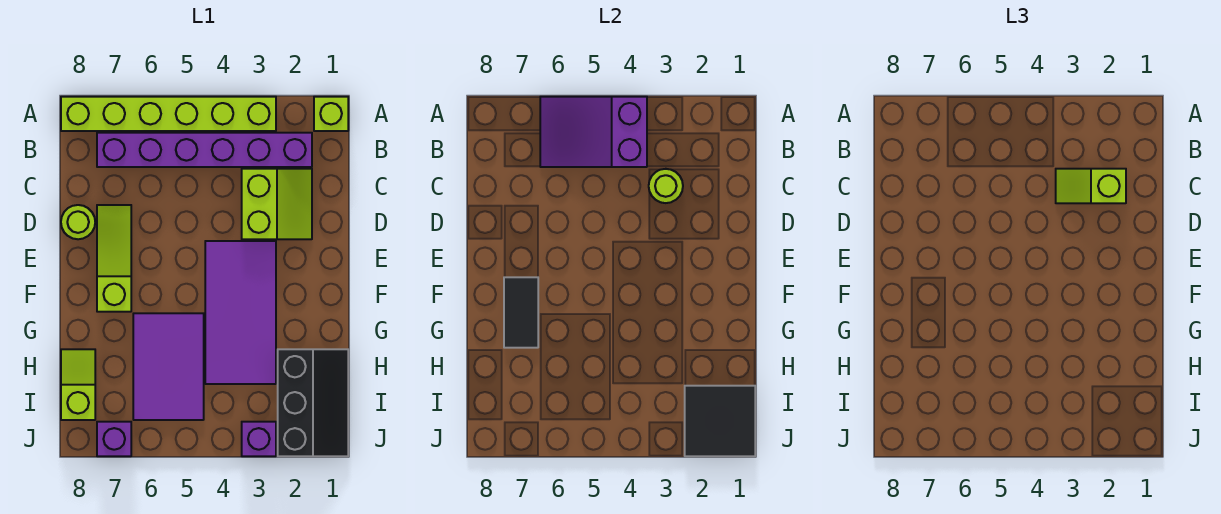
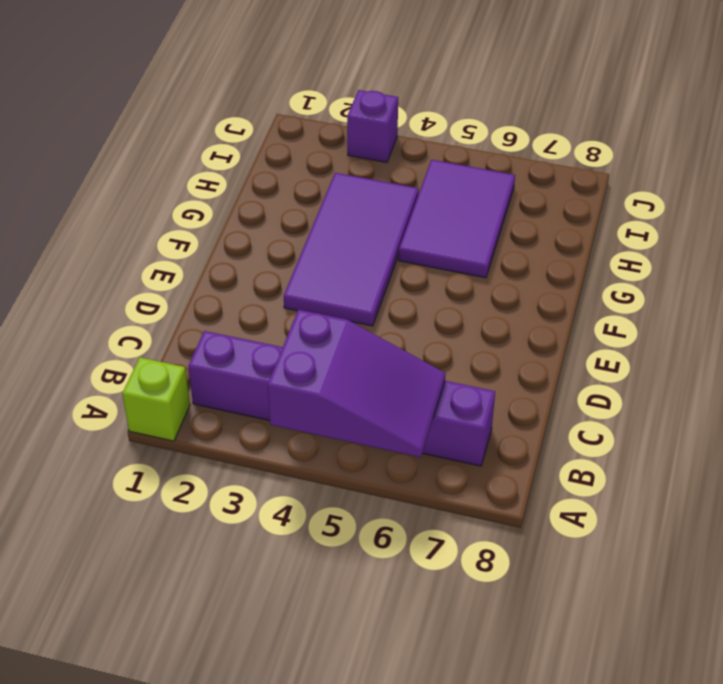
none -> lime 1x6 brick [61,97,276,131]
none -> lime 2x2 slope [242,169,312,239]
none -> lime 1x3 slope [97,205,131,312]

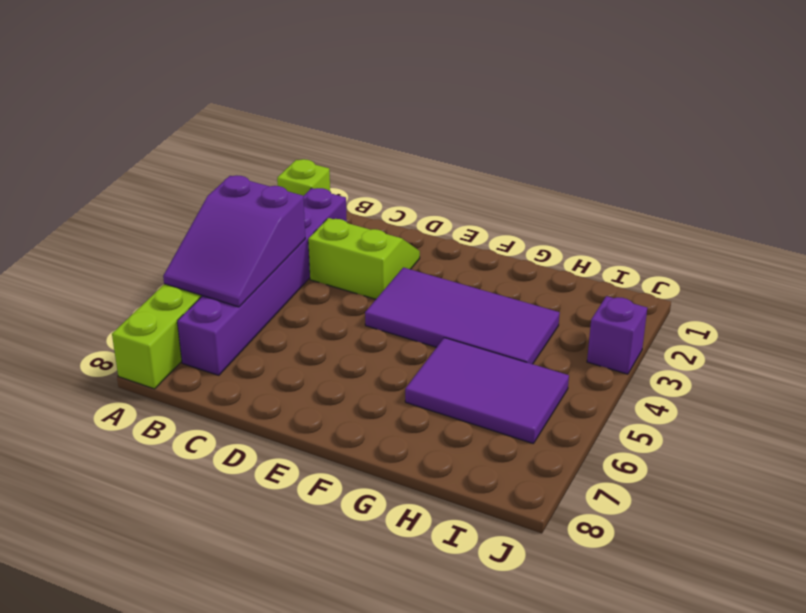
none -> lime 1x3 slope [97,205,131,312]
none -> lime 1x1 round brick [61,205,95,239]
none -> black 2x3 slope [278,349,348,456]

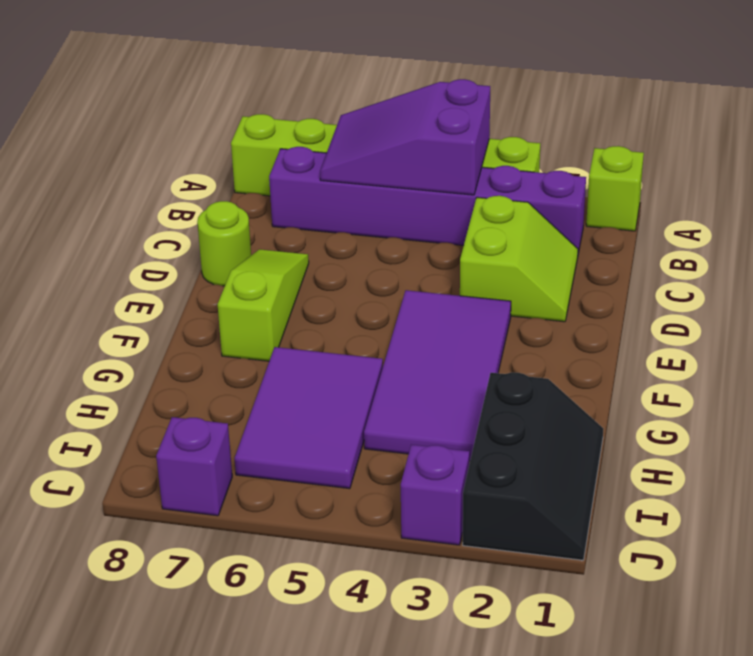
none -> lime 1x2 slope [61,349,95,420]
none -> lime 1x1 round brick [649,169,683,203]
none -> black 1x2 tile [504,277,538,348]

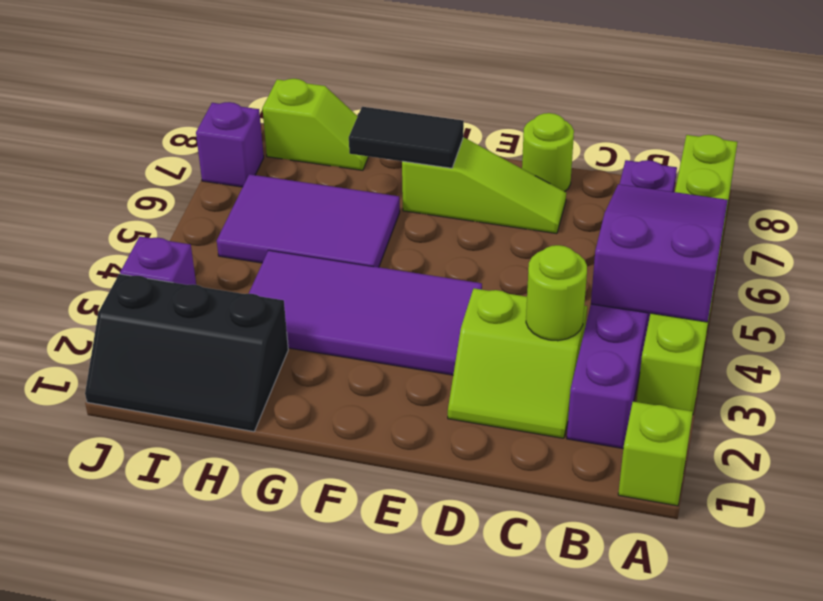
none -> black 2x2 tile [685,386,755,456]
none -> lime 1x2 slope [1056,169,1126,203]

